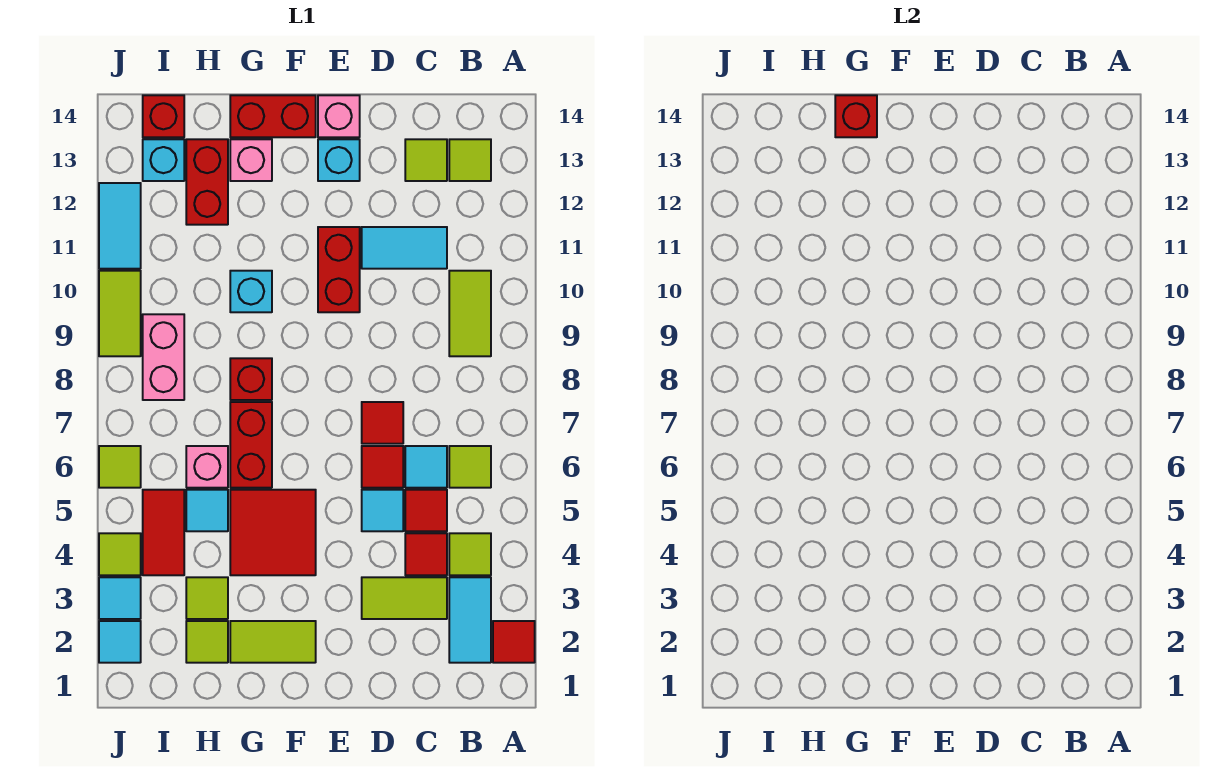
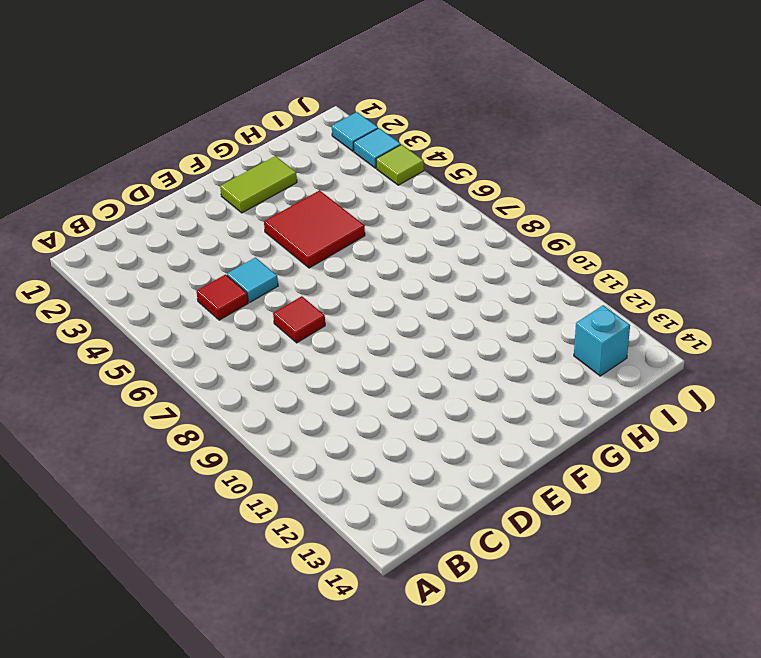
none -> red 1x1 tile [493,621,535,663]
none -> cyan 1x2 tile [449,577,491,663]
none -> lime 1x1 tile [449,533,491,575]
none -> lime 1x1 tile [449,446,491,488]

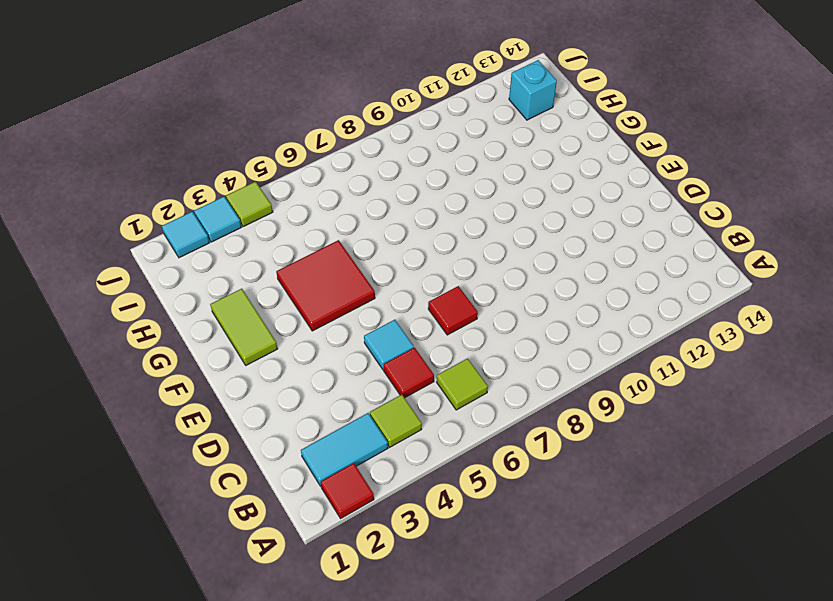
none -> lime 1x2 tile [449,271,491,356]
none -> lime 1x1 tile [449,139,491,181]
none -> lime 1x2 tile [362,577,447,619]
none -> red 1x1 tile [405,533,447,575]

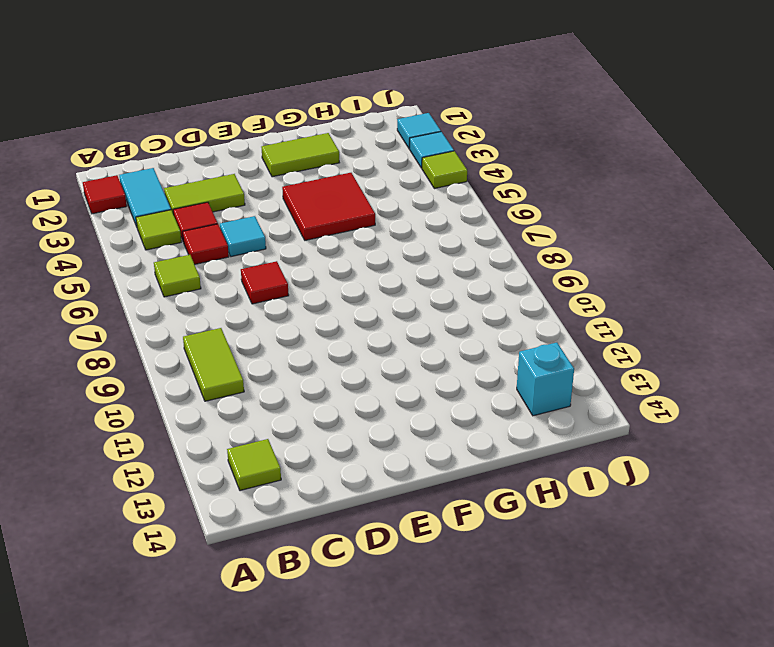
none -> cyan 1x1 tile [405,446,447,488]
none -> cyan 1x2 tile [362,227,447,269]
none -> lime 1x1 tile [405,139,447,181]
none -> red 1x1 tile [362,446,403,488]

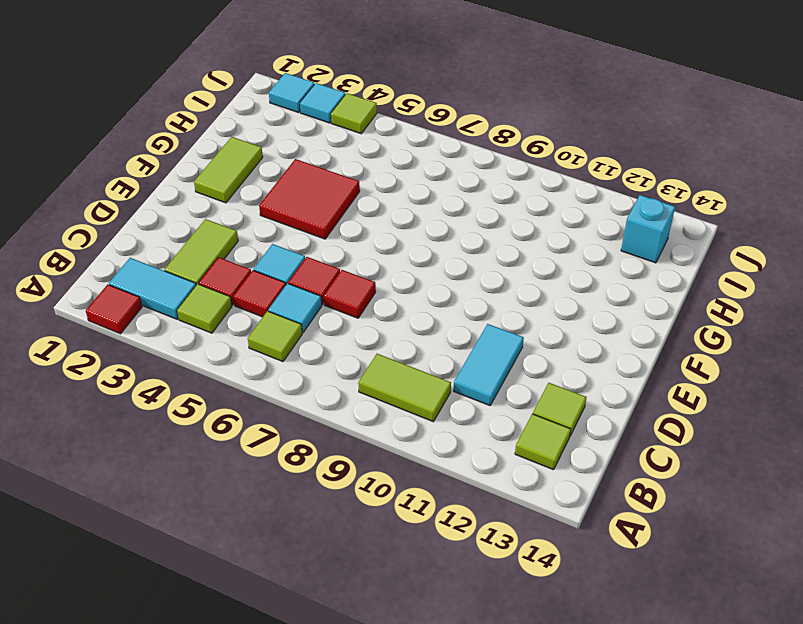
none -> red 1x2 brick [318,227,360,312]
none -> cyan 1x1 brick [318,139,360,181]
none -> pink 1x1 brick [318,95,360,137]
none -> red 1x2 brick [230,95,316,137]

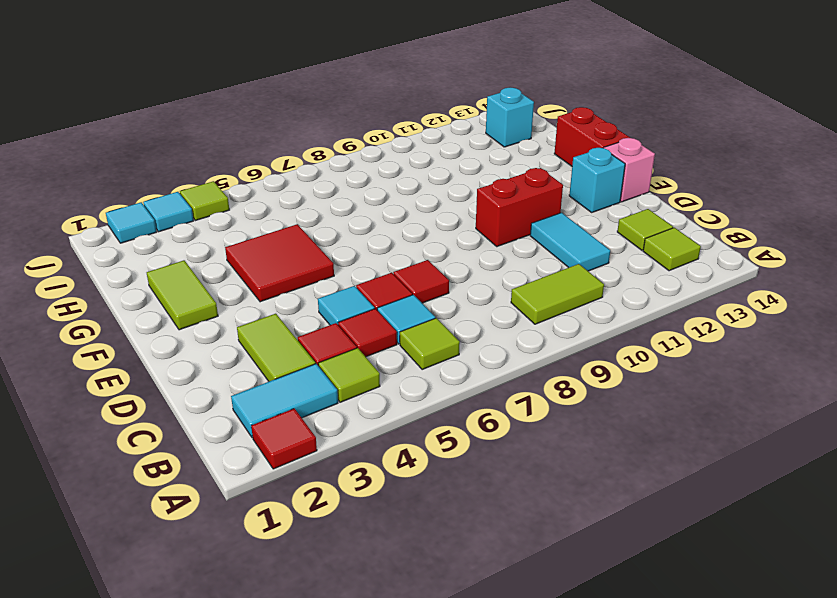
none -> red 1x2 brick [230,402,272,488]
none -> red 1x1 brick [230,358,272,400]
none -> cyan 1x1 brick [230,271,272,312]
none -> pink 1x1 brick [230,139,272,181]

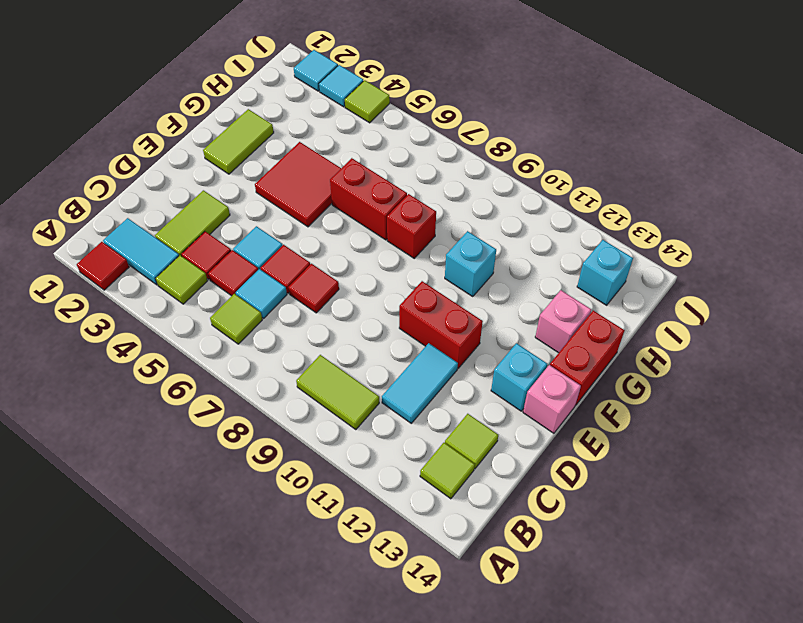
none -> lime 1x1 tile [186,621,228,663]
none -> lime 1x1 tile [186,577,228,619]
none -> cyan 1x1 tile [186,490,228,531]
none -> pink 1x1 brick [186,446,228,488]

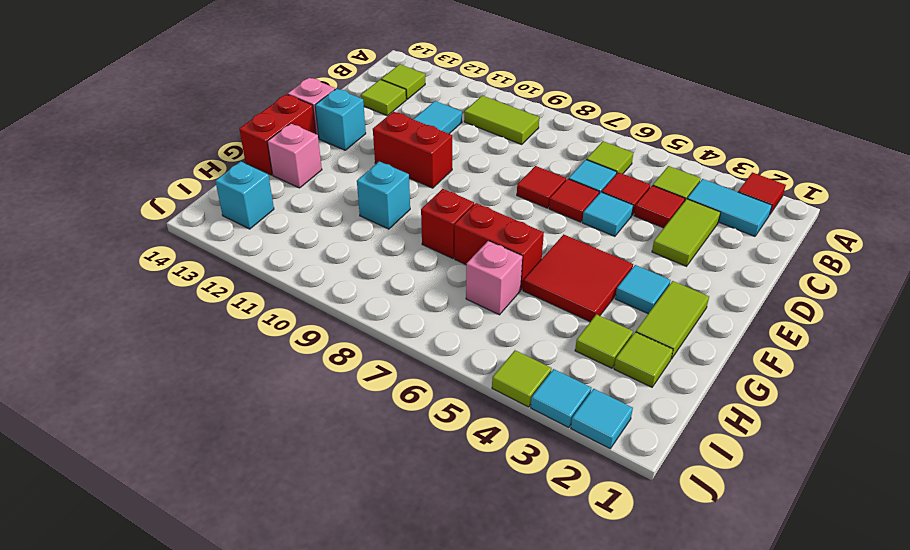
cyan 1x1 tile [615,265,671,314] -> cyan 1x1 tile moved to [186,490,228,531]
none -> red 1x2 brick [186,139,228,225]
none -> red 1x2 tile [143,490,184,575]
none -> pink 1x2 brick [143,314,184,400]
none -> red 1x1 brick [143,95,184,137]

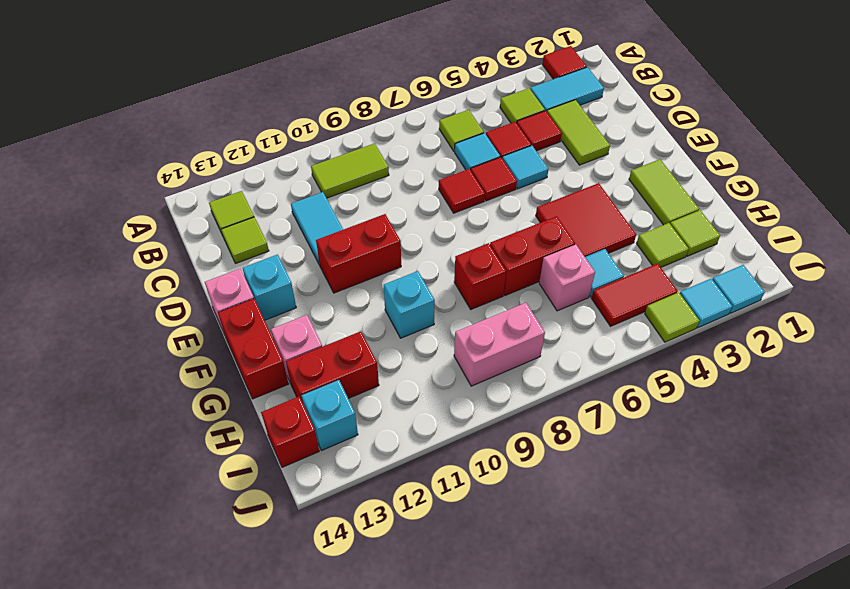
none -> lime 1x1 tile [99,446,141,488]
none -> lime 1x2 tile [99,271,141,356]
none -> cyan 1x2 tile [99,183,141,269]
none -> red 1x1 brick [835,95,877,137]

